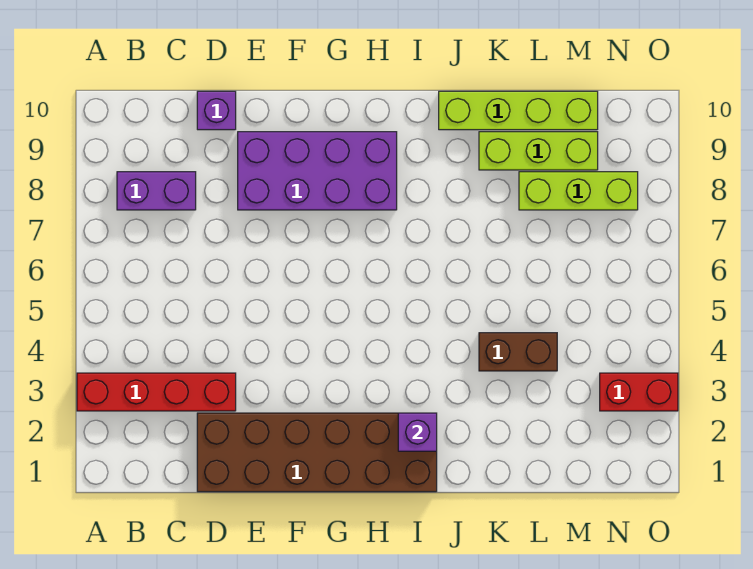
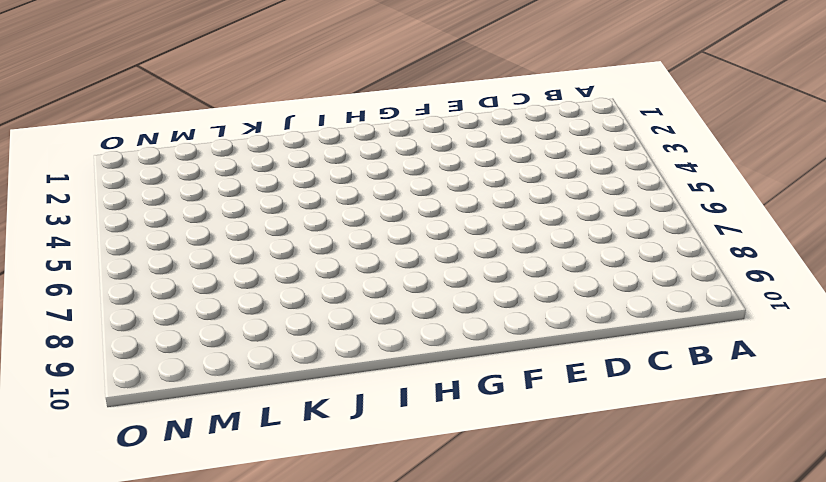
none -> red 1x4 brick [77,373,236,411]
none -> purple 1x2 brick [117,172,196,210]

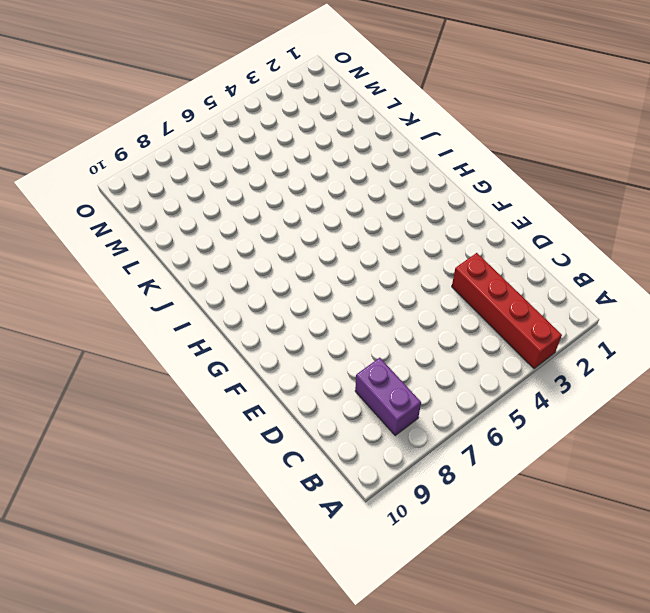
none -> brown 2x6 brick [197,413,437,492]
none -> purple 1x1 brick [197,91,236,130]

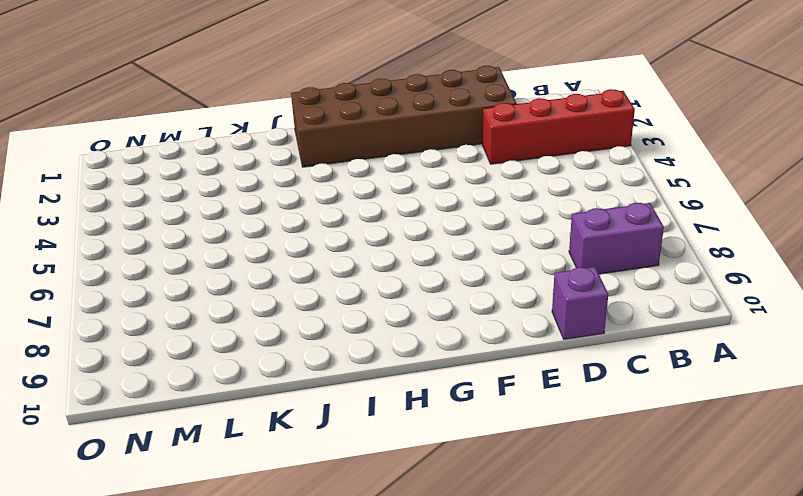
none -> purple 2x4 brick [238,132,397,210]
none -> lime 1x4 brick [439,91,598,130]

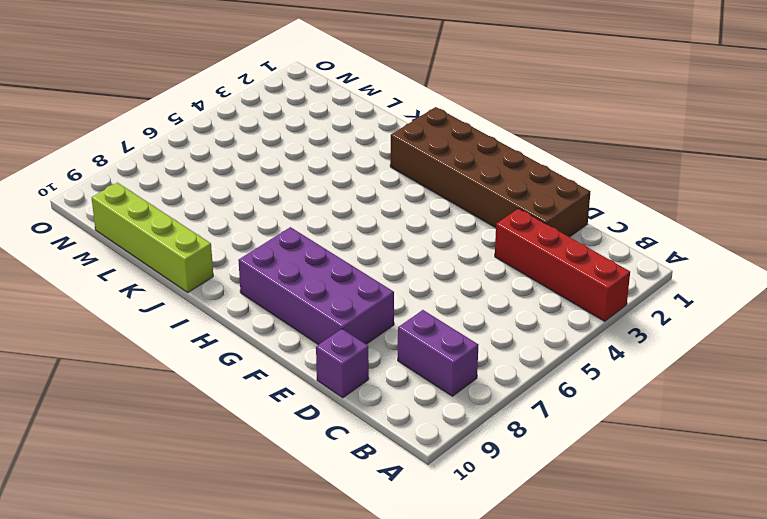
none -> brown 1x2 brick [479,333,557,371]
none -> lime 1x3 brick [479,132,598,170]

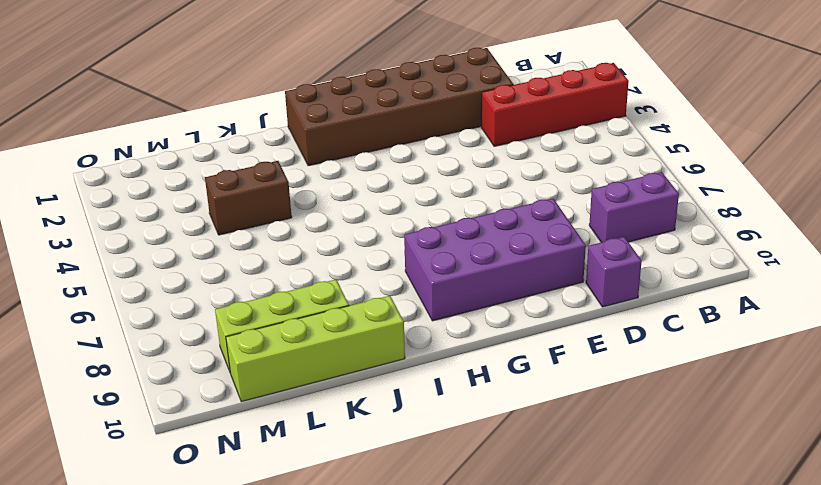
none -> lime 1x3 brick [519,172,638,210]
none -> red 1x2 brick [600,373,678,411]

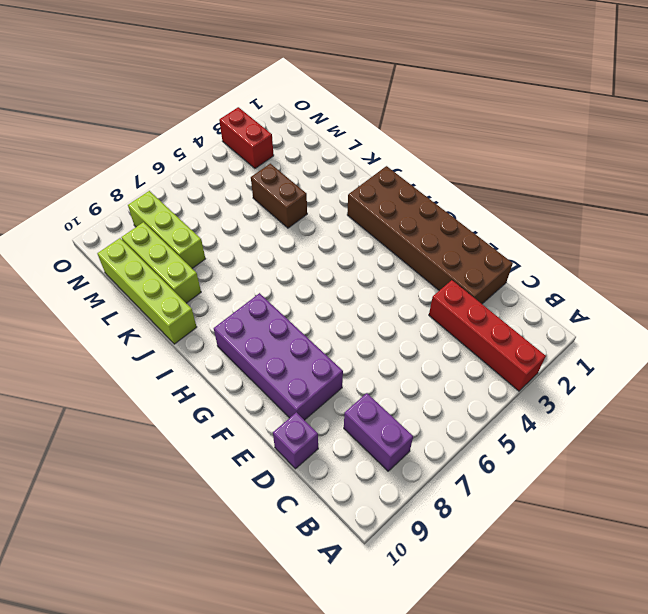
none -> purple 1x1 brick [398,413,437,451]

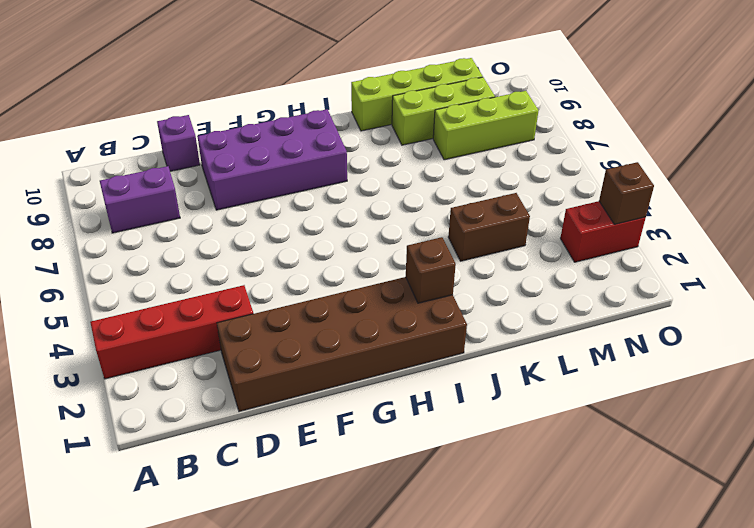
brown 1x1 brick [406,237,456,303] -> purple 1x1 brick [398,413,437,451]
brown 1x1 brick [599,162,654,225] -> none

